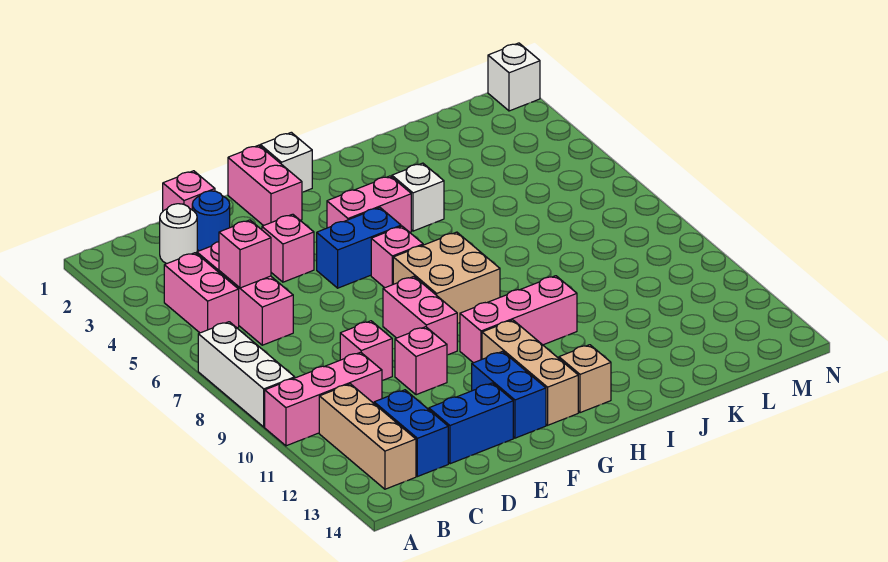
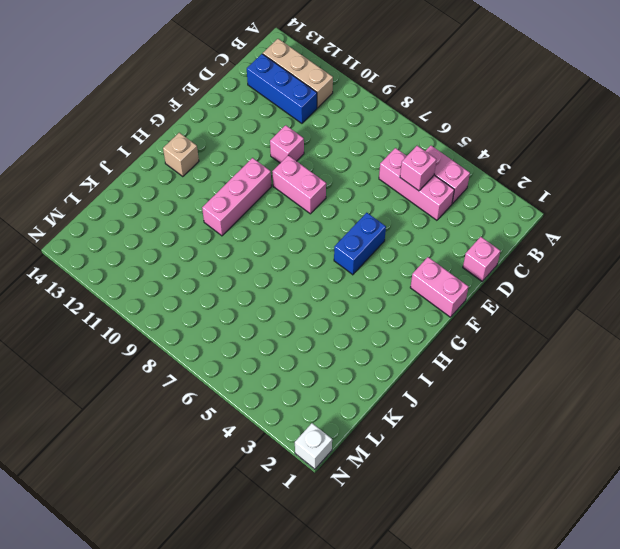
blue 1x3 brick [247,54,317,123] -> blue 1x2 brick [374,390,448,477]
none -> white 1x3 brick [198,322,295,427]
none -> pink 1x3 brick [265,352,382,446]
none -> white 1x1 round brick [160,204,197,264]

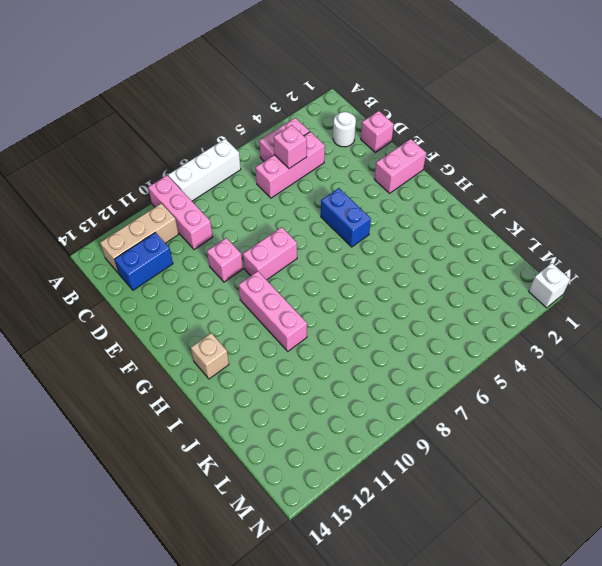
none -> blue 1x1 round brick [192,191,230,251]
none -> pink 1x1 brick [340,321,392,380]
none -> blue 1x2 brick [429,383,513,464]

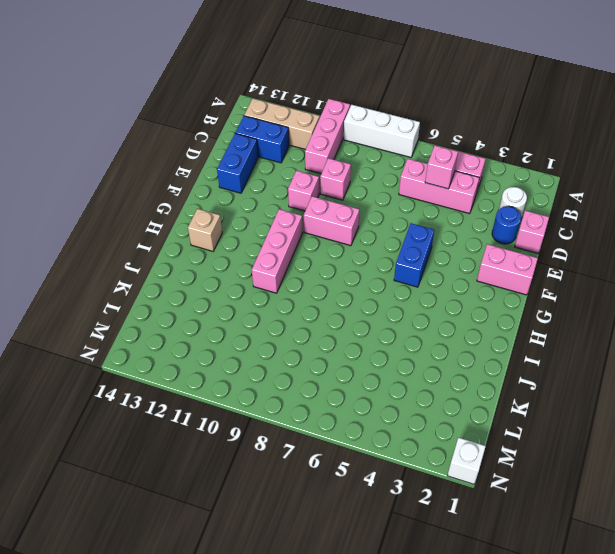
none -> pink 1x1 brick [262,214,314,282]
none -> blue 1x2 brick [472,351,546,438]
none -> white 1x1 brick [260,132,312,192]

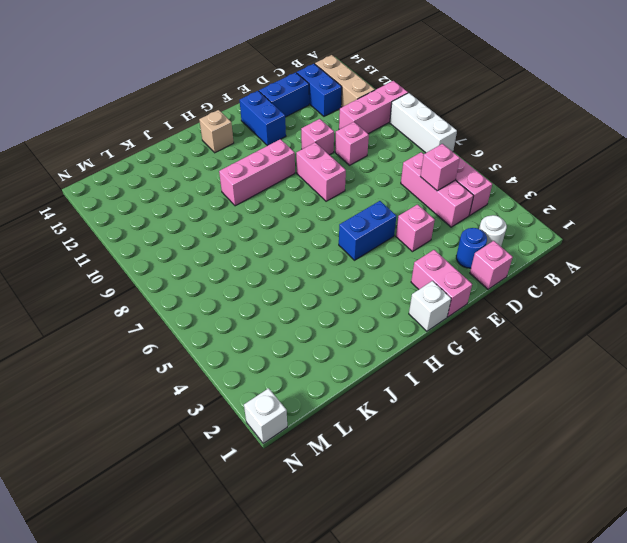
none -> pink 1x2 brick [327,176,411,232]
none -> pink 1x1 brick [371,226,423,288]
none -> tan 2x2 brick [393,232,500,323]

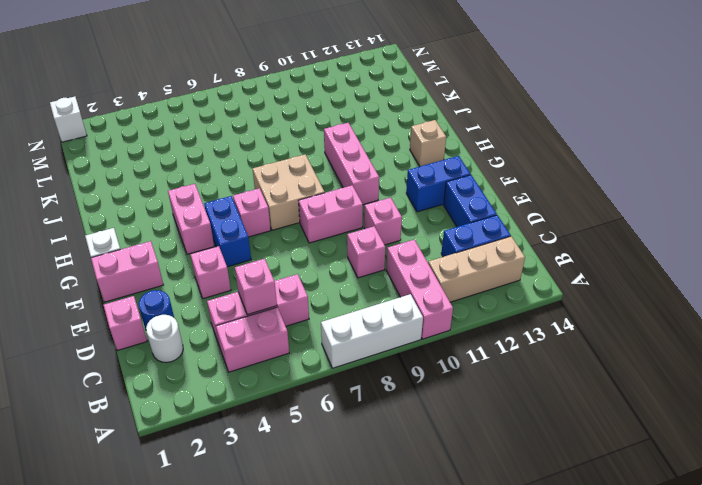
none -> tan 1x3 brick [482,320,578,425]
none -> white 1x1 brick [392,163,444,231]

